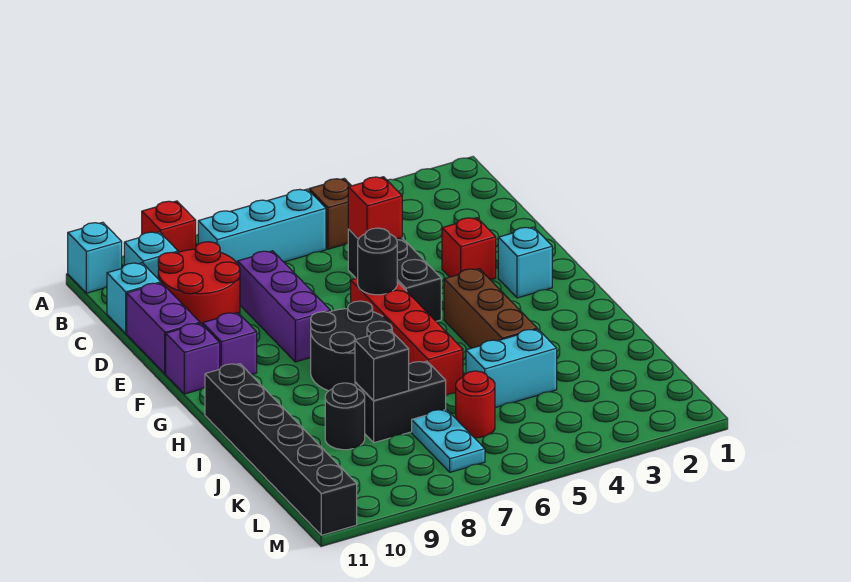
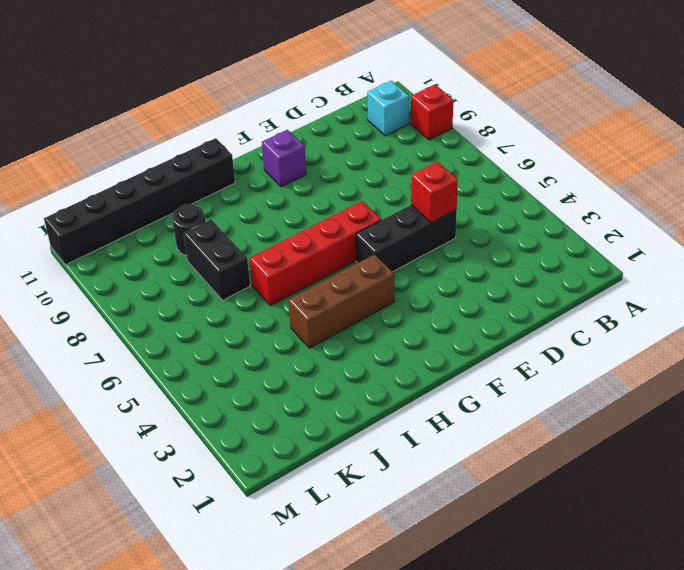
none -> cyan 1x1 brick [68,222,122,293]
none -> brown 1x1 brick [309,178,351,249]
none -> cyan 1x3 brick [198,189,326,263]

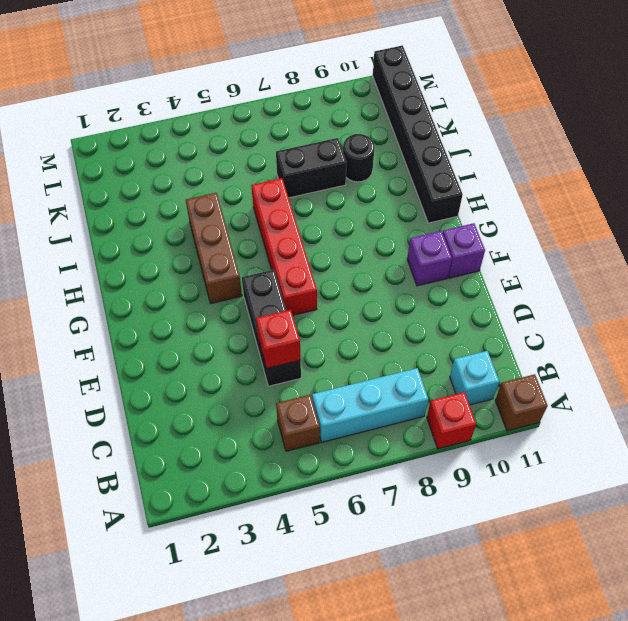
brown 1x1 brick [495,374,548,431] -> cyan 1x1 brick [68,222,122,293]
none -> red 2x2 round brick [158,242,240,325]
none -> cyan 1x1 brick [107,263,161,333]
none -> purple 1x3 brick [237,251,330,362]

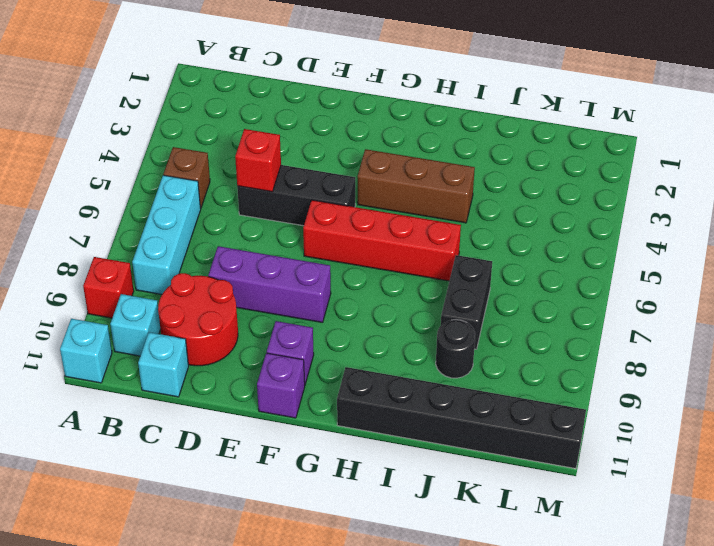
none -> purple 1x2 brick [127,283,200,374]
none -> red 1x1 brick [442,218,496,280]
none -> cyan 1x1 brick [498,227,552,298]

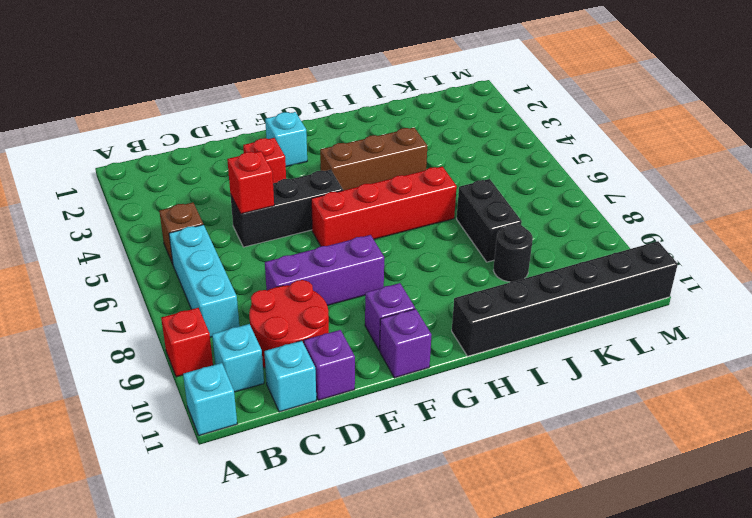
purple 1x1 brick [304,330,355,400] -> purple 1x2 brick [127,283,200,374]
none -> black 2x2 round brick [311,301,392,391]
none -> cyan 1x2 brick [466,329,557,408]
none -> red 1x1 round brick [456,371,495,438]

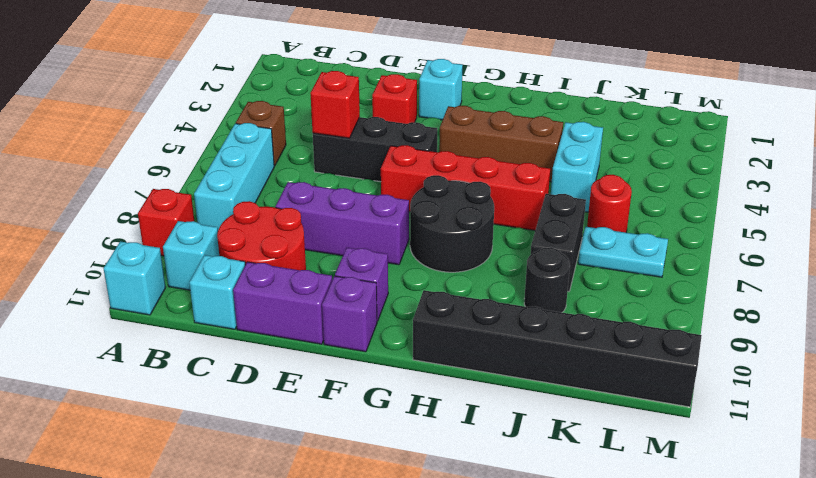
none -> black 1x1 round brick [358,228,397,295]
none -> black 1x1 brick [355,330,409,401]

